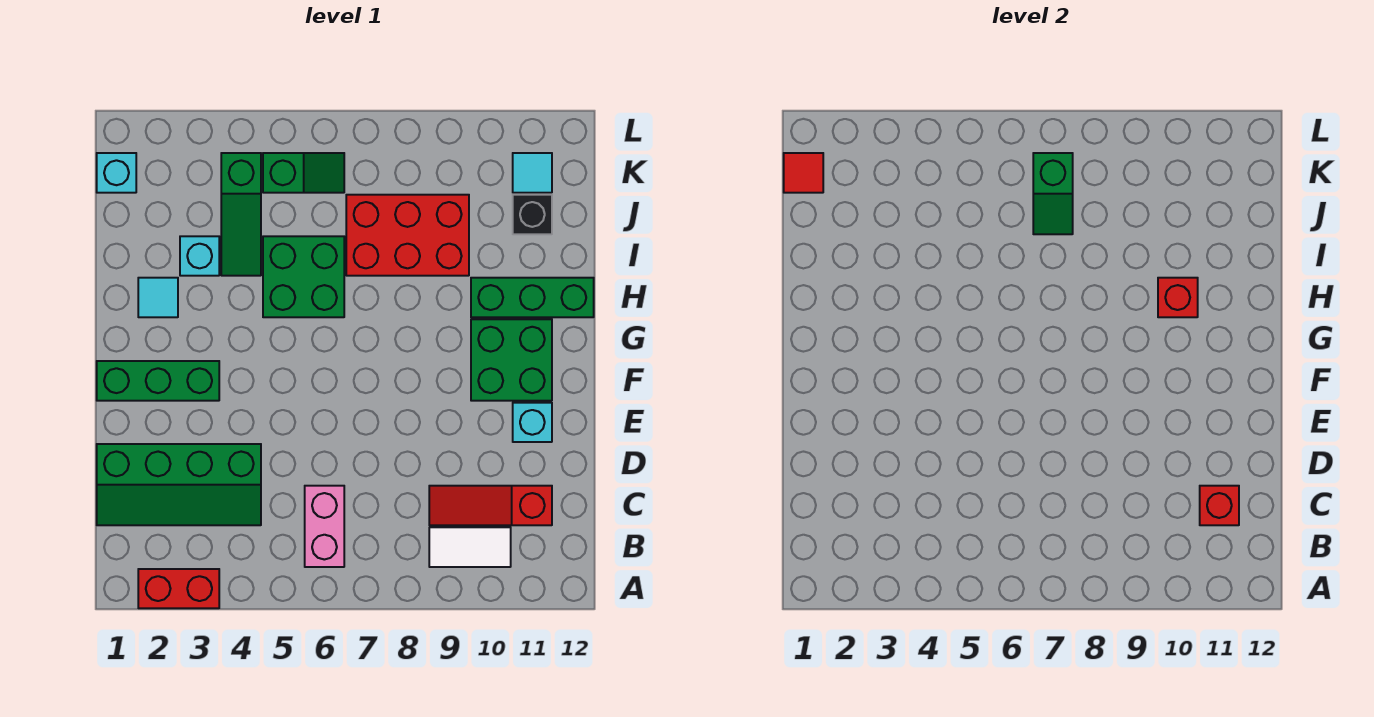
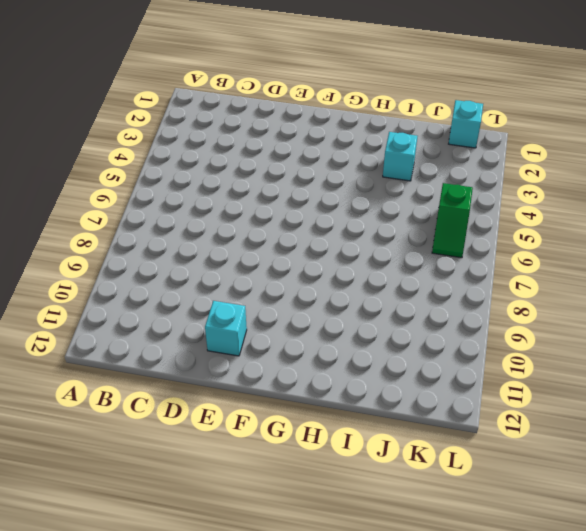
none -> red 1x2 brick [138,569,219,608]
none -> pink 1x2 brick [305,486,344,567]
none -> white 1x2 tile [429,527,511,567]

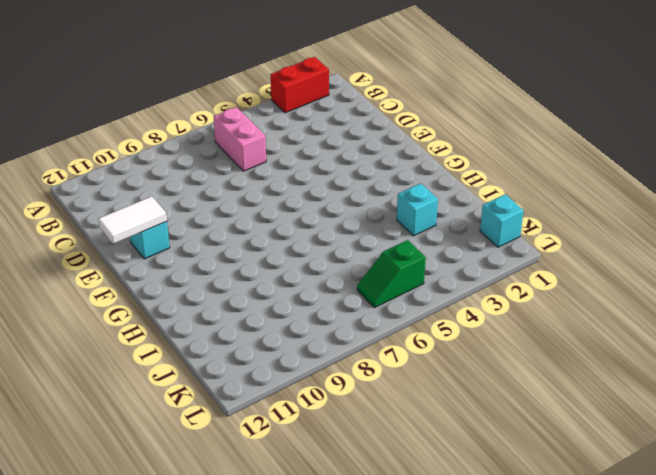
white 1x2 tile [98,196,167,244] -> white 1x2 tile moved to [429,527,511,567]
none -> green 2x4 slope [97,444,261,525]
none -> red 1x3 slope [429,486,552,525]
none -> green 1x3 brick [97,361,219,401]

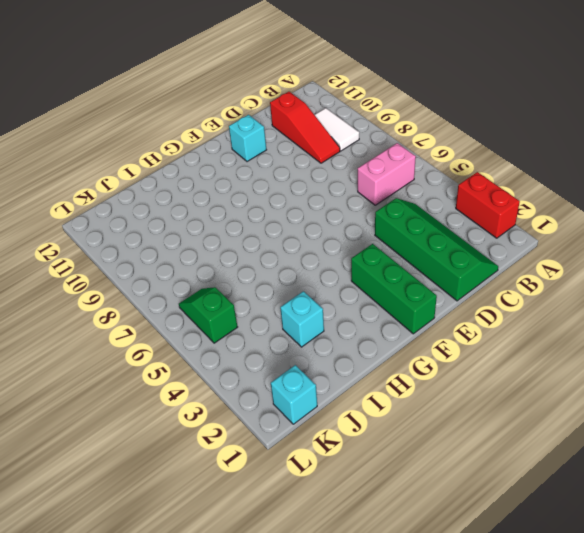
none -> green 2x2 brick [471,319,552,401]
none -> cyan 1x1 tile [138,278,178,317]
none -> green 2x2 brick [263,236,344,317]

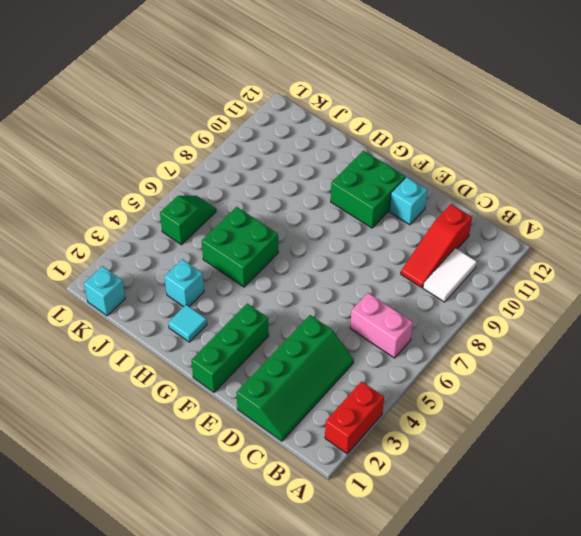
none -> green 1x3 brick [471,278,594,317]
none -> green 1x3 slope [221,153,261,276]
none -> red 2x3 brick [346,195,469,276]

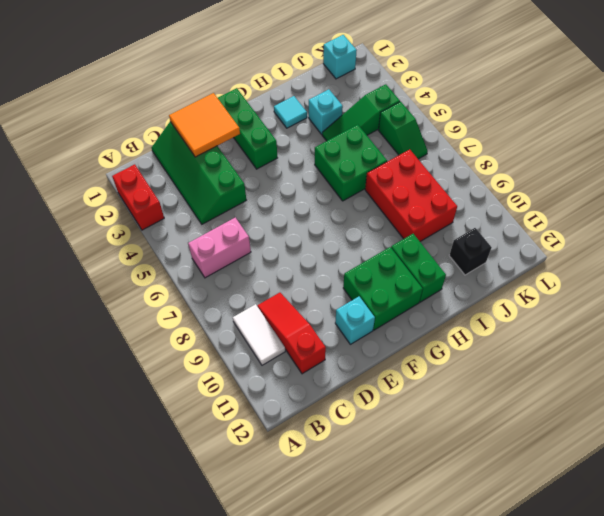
orange 2x2 tile [169,93,240,157] -> none
green 1x2 brick [391,234,446,302] -> green 1x3 brick [471,278,594,317]
none -> cyan 1x1 tile [513,153,552,193]
none -> red 1x1 brick [1200,486,1239,525]
none -> red 1x1 brick [1158,278,1198,317]

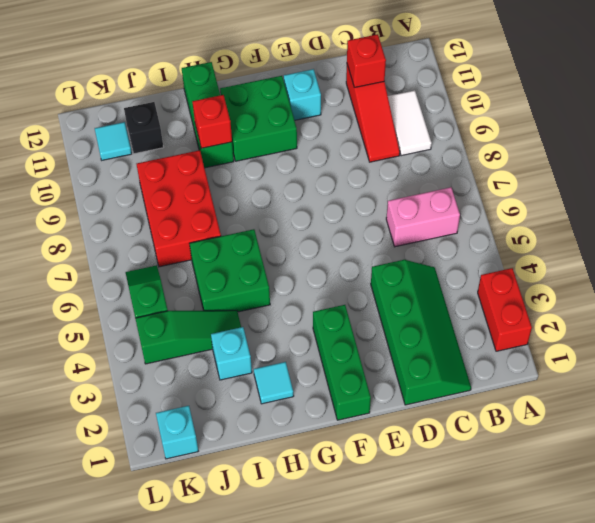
none -> green 1x2 slope [1033,153,1073,234]
none -> red 1x1 tile [784,153,823,193]

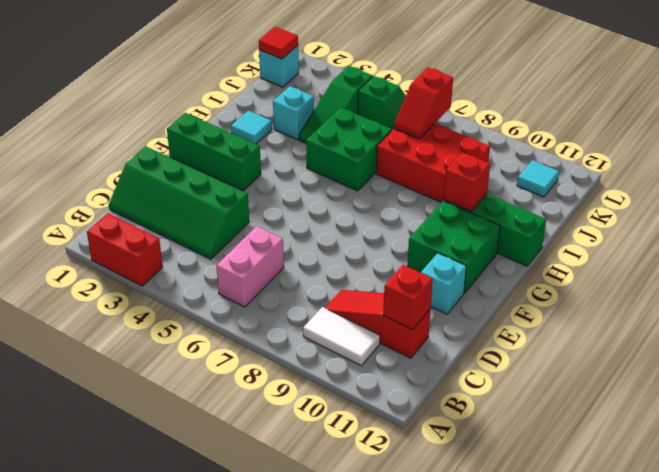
red 1x2 slope [394,67,453,139] -> green 1x2 slope [1033,153,1073,234]
none -> black 1x1 brick [513,195,552,234]

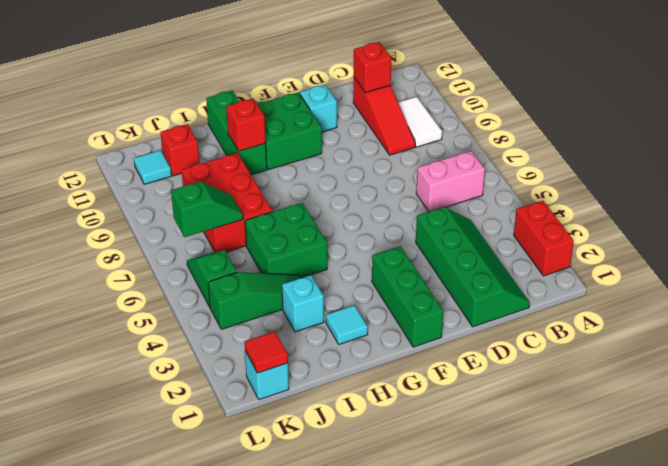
red 1x1 brick [161,124,199,176] -> black 1x1 brick [513,195,552,234]

